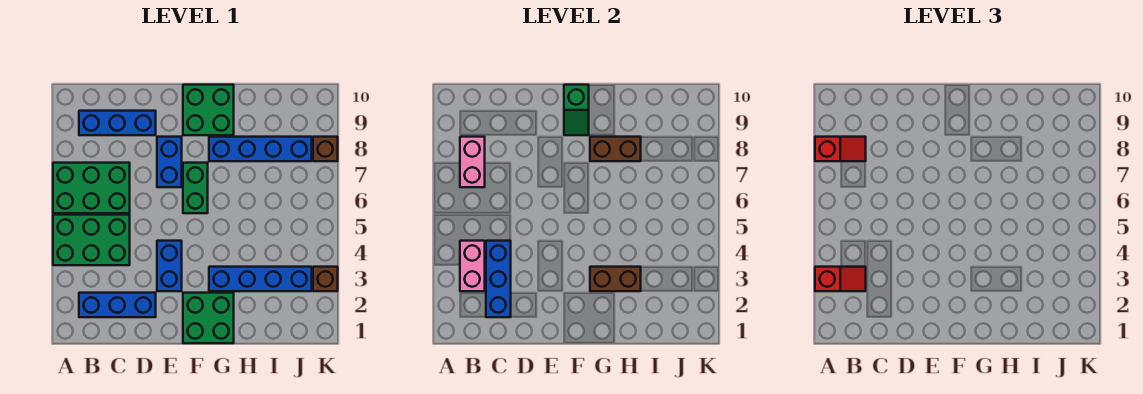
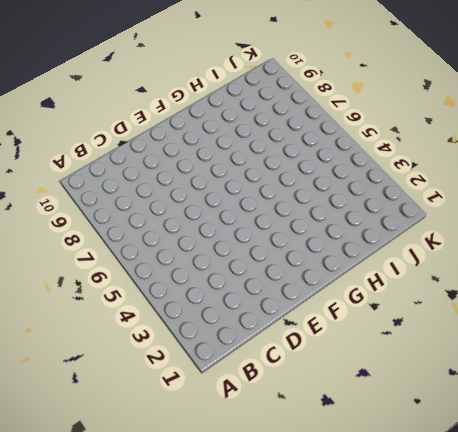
none -> green 2x3 brick [53,215,130,265]
none -> green 2x3 brick [53,163,130,213]
none -> blue 1x3 brick [79,293,156,317]

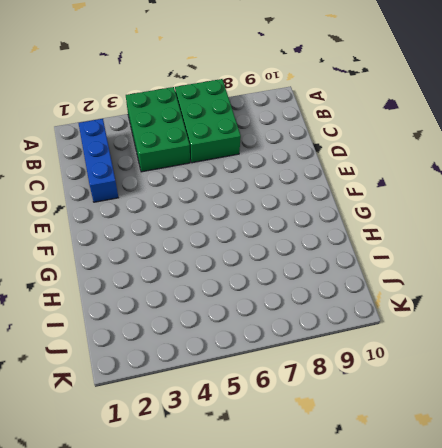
none -> blue 1x3 brick [79,111,156,135]
none -> blue 1x2 brick [157,241,182,291]
none -> blue 1x2 brick [157,137,182,187]

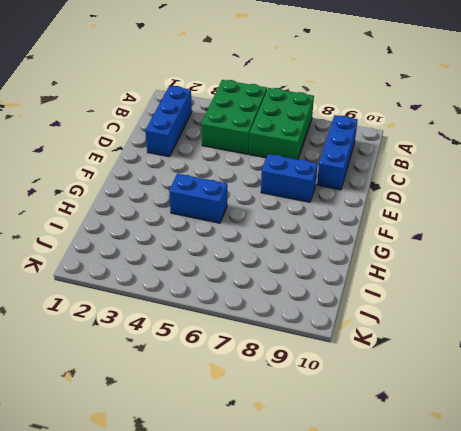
blue 1x2 brick [169,174,227,223] -> blue 1x2 brick moved to [157,241,182,291]
none -> green 2x2 brick [183,293,234,343]
none -> green 1x2 brick [183,163,208,213]
none -> green 2x2 brick [183,85,234,135]

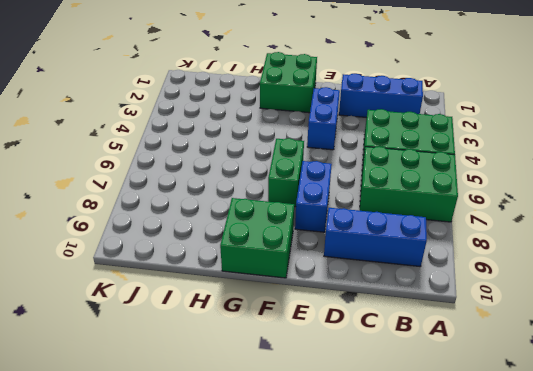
none -> blue 1x4 brick [209,267,312,291]
none -> blue 1x4 brick [209,137,312,161]
none -> brown 1x1 brick [313,267,338,291]

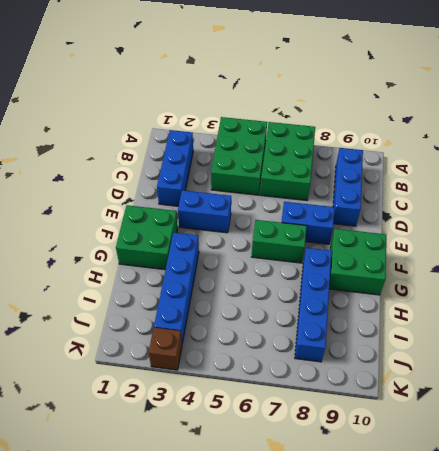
none -> brown 1x1 brick [313,137,338,161]
none -> pink 1x2 brick [460,241,485,291]
none -> pink 1x2 brick [460,137,485,187]

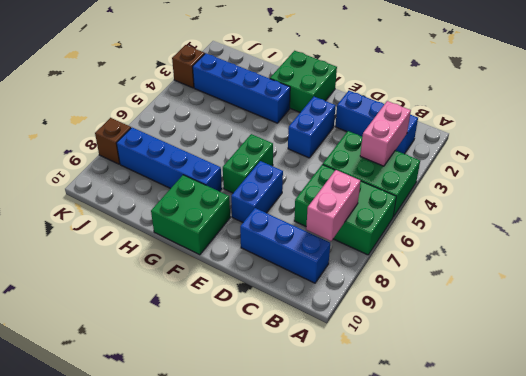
none -> blue 1x3 brick [486,241,511,317]
none -> green 1x2 slope [564,85,589,135]
none -> brown 1x2 brick [590,267,641,291]

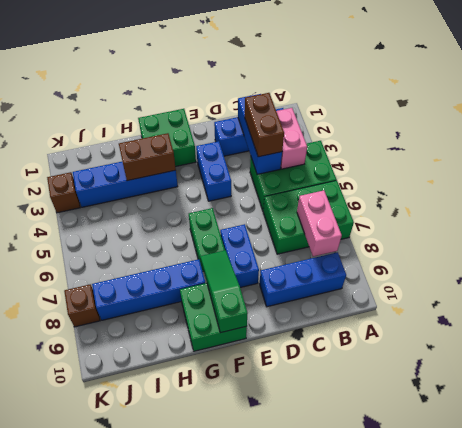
brown 1x2 brick [245,93,284,157] -> brown 1x2 brick turned to [590,137,641,161]
green 1x3 slope [200,250,248,333] -> green 1x2 slope [564,85,589,135]
none -> red 1x2 slope [815,267,866,291]
none -> red 1x2 slope [815,137,866,161]

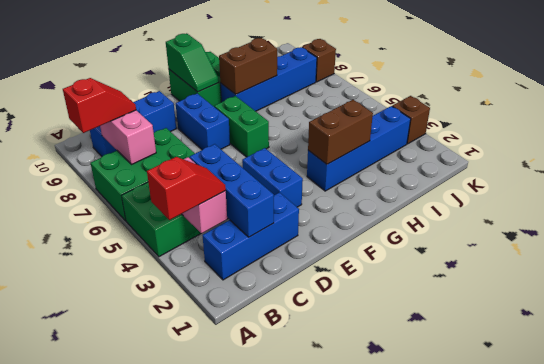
none -> green 2x2 brick [183,293,234,343]

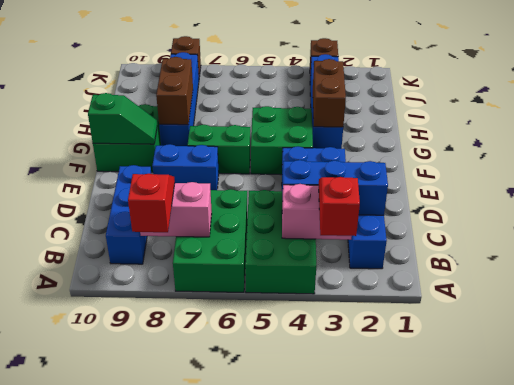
green 2x2 brick [251,106,313,175] -> green 2x2 brick moved to [183,293,234,343]

